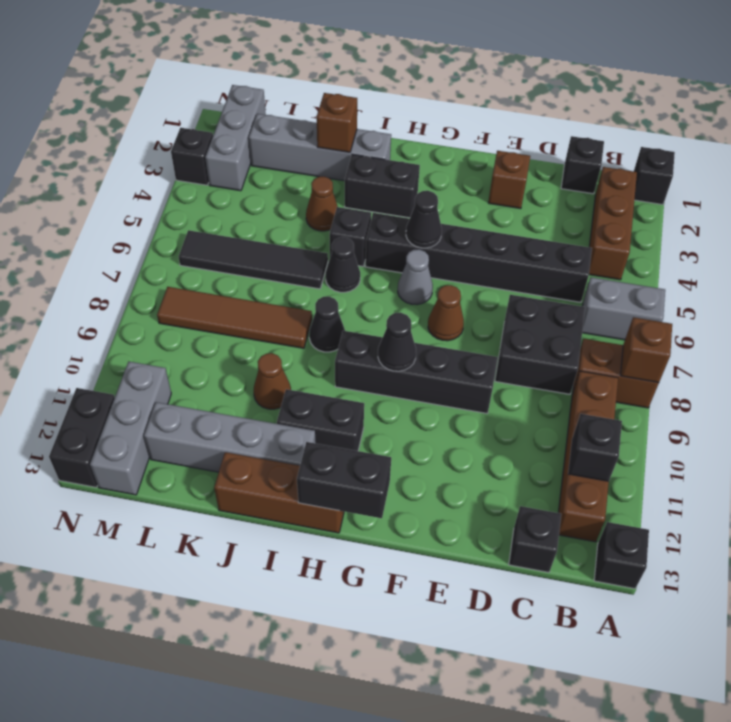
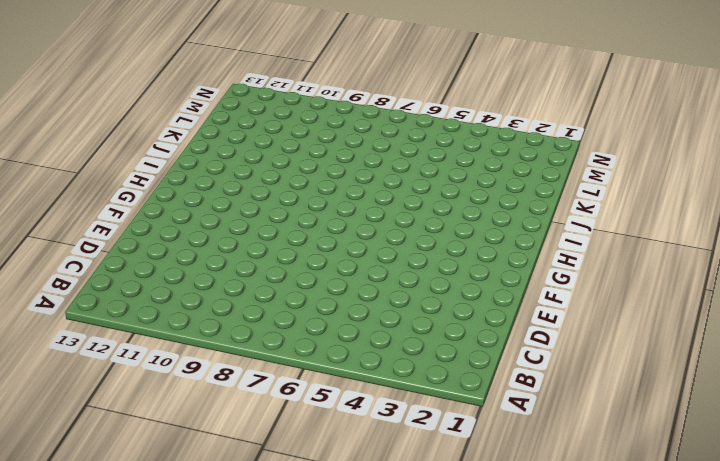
none -> black 1x1 brick [634,147,675,205]
none -> grey 1x2 brick [582,277,665,340]
none -> brown 1x2 brick [572,339,659,408]
none -> black 1x1 brick [594,522,649,589]

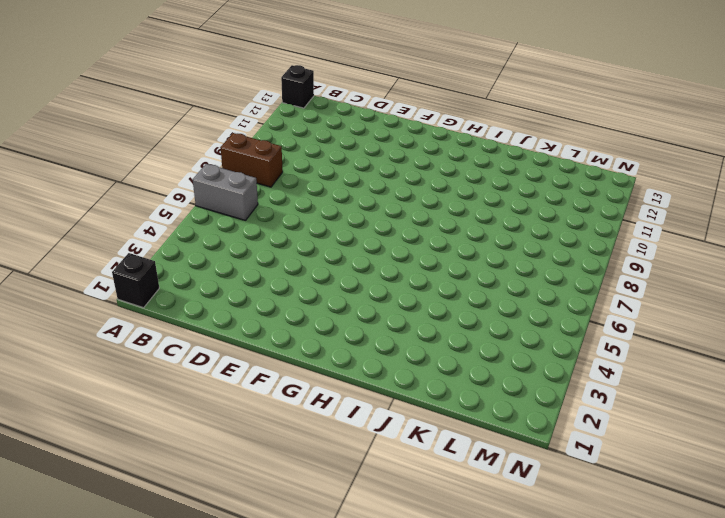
none -> brown 1x3 brick [589,167,637,280]
none -> brown 1x4 brick [558,371,618,542]
none -> black 1x1 brick [561,136,604,194]
none -> black 1x6 brick [365,213,592,302]

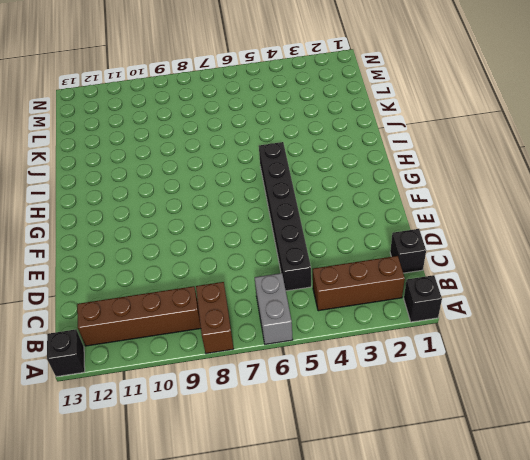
none -> black 2x2 brick [495,295,585,394]
none -> black 1x1 brick [509,506,561,572]
none -> brown 1x1 brick [488,151,530,209]
none -> black 1x4 brick [335,331,498,413]

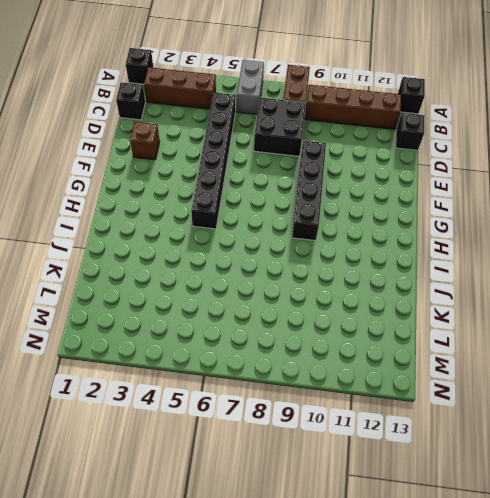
none -> brown 1x1 cone [428,285,464,341]
none -> grey 1x1 cone [398,249,433,305]
none -> black 1x2 brick [345,154,420,218]
none -> black 1x2 brick [277,389,364,451]

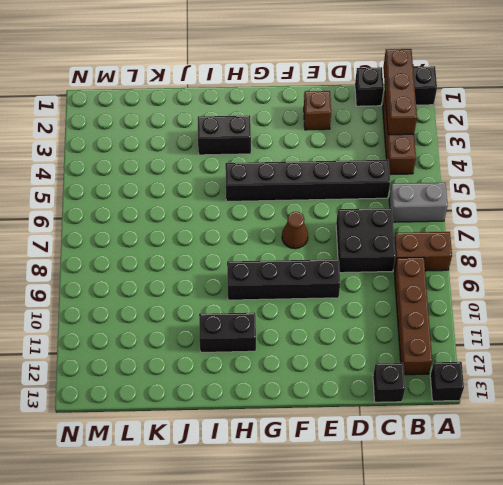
brown 1x3 brick [383,49,417,135] -> brown 1x3 brick turned to [214,452,344,533]
none -> grey 1x1 cone [398,249,433,305]
none -> grey 1x4 brick [249,114,391,181]
none -> black 1x1 brick [330,207,371,267]
none -> black 1x1 cone [326,237,360,292]

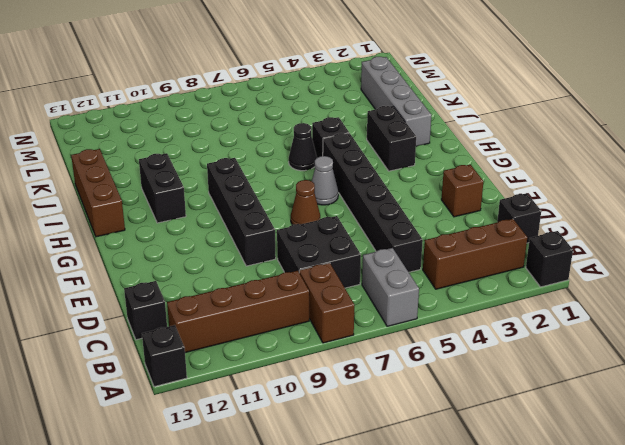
none -> black 1x1 cone [309,297,345,352]
none -> grey 1x4 brick [144,402,316,472]
none -> brown 1x1 cone [306,177,338,231]
none -> black 1x4 tile [179,230,328,289]

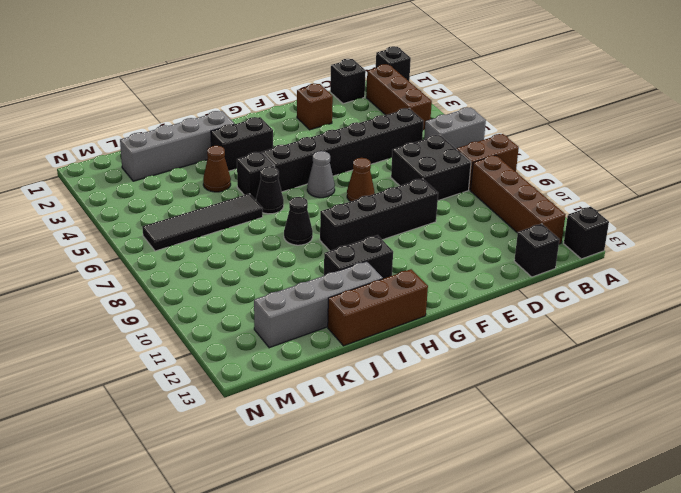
none -> brown 1x4 tile [157,287,312,348]
none -> brown 1x1 cone [254,353,291,409]
none -> grey 1x3 brick [205,85,266,191]
none -> grey 1x3 brick [90,362,171,495]

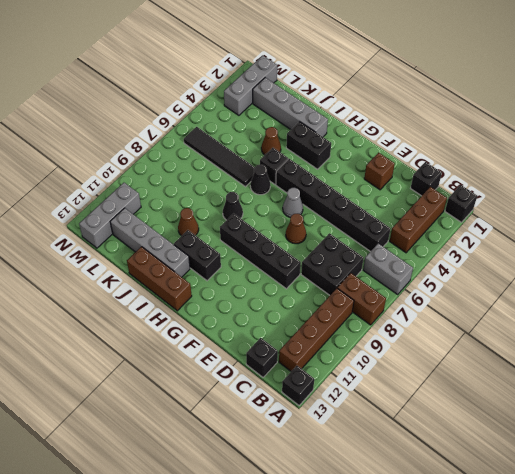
none -> brown 1x4 tile [157,287,312,348]
none -> black 1x1 brick [171,128,213,185]
none -> black 1x2 brick [49,388,115,487]
none -> brown 1x1 brick [620,317,672,383]

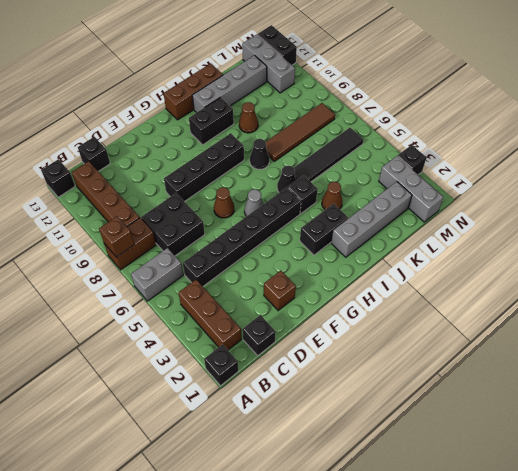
none -> black 1x1 brick [568,414,622,481]
none -> black 1x1 cone [406,191,442,248]
none -> black 1x1 cone [378,313,416,371]
none -> black 1x2 brick [297,442,391,518]

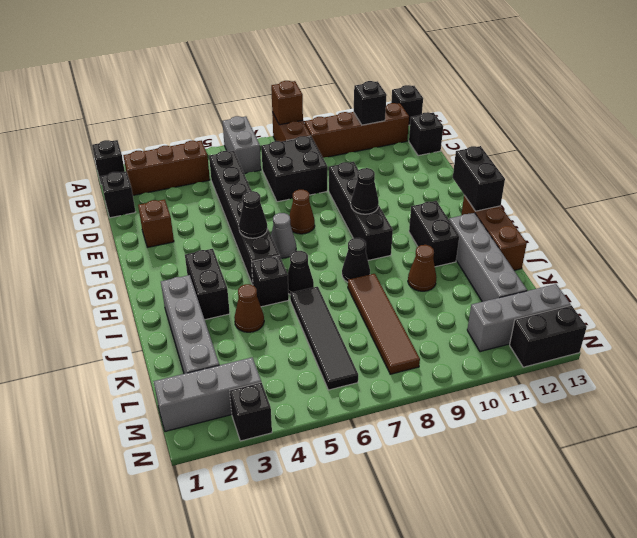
none -> brown 1x1 brick [317,93,357,152]

